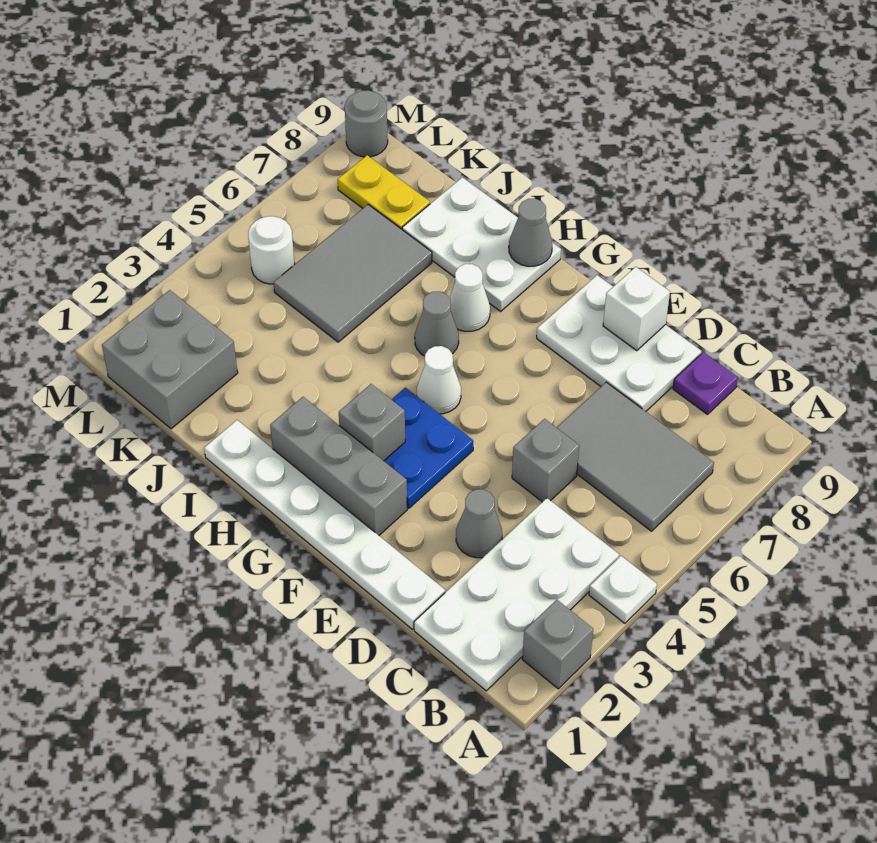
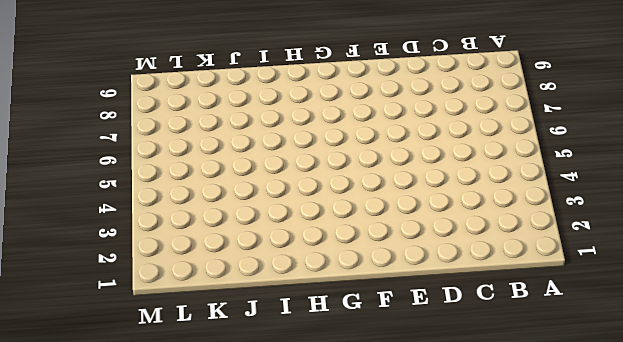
none -> grey 1x1 brick [522,600,593,689]
none -> white 1x1 plate [589,556,657,623]
none -> white 2x4 plate [414,498,619,691]

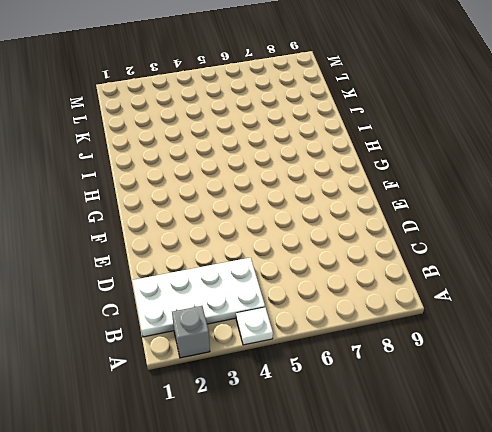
none -> grey 2x3 tile [557,382,714,531]
none -> purple 1x1 plate [673,352,738,414]
none -> white 1x6 plate [204,420,445,629]

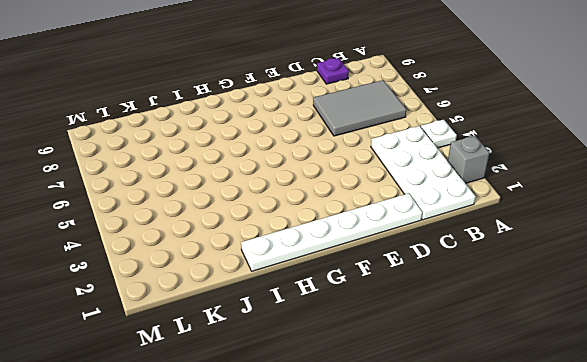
none -> grey 1x1 cone [456,489,502,558]
none -> grey 1x1 brick [512,419,579,502]
none -> white 2x3 plate [537,275,701,411]

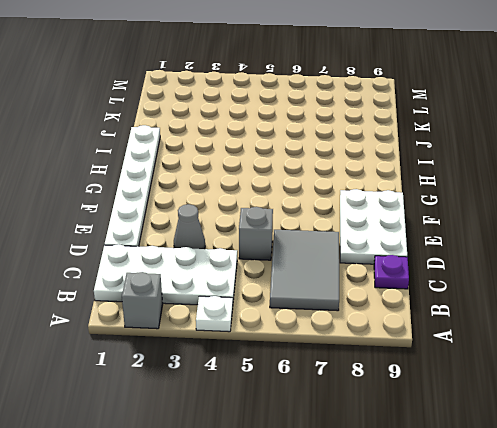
none -> grey 1x3 brick [270,397,407,535]
none -> blue 2x2 plate [384,388,473,508]
none -> white 1x1 cone [417,346,461,414]

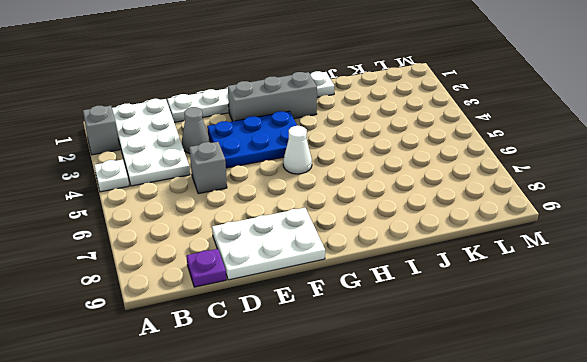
blue 2x3 plate [207,111,297,168] -> blue 2x2 plate [384,388,473,508]
none -> grey 2x3 tile [557,382,714,531]
none -> grey 1x1 cone [415,292,459,356]
none -> white 1x1 cone [450,264,490,331]

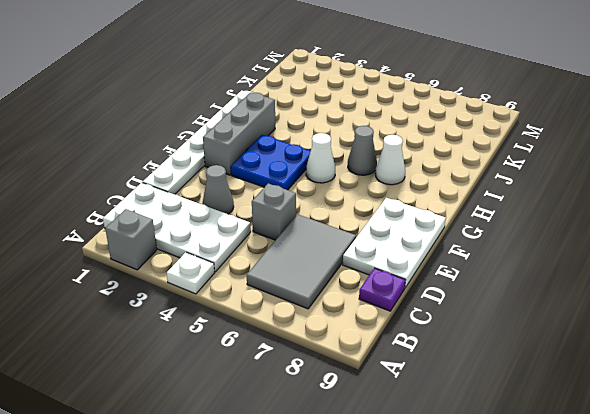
none -> white 2x3 plate [402,177,561,311]
none -> grey 2x3 tile [274,205,432,342]
none -> grey 2x2 brick [102,290,238,429]

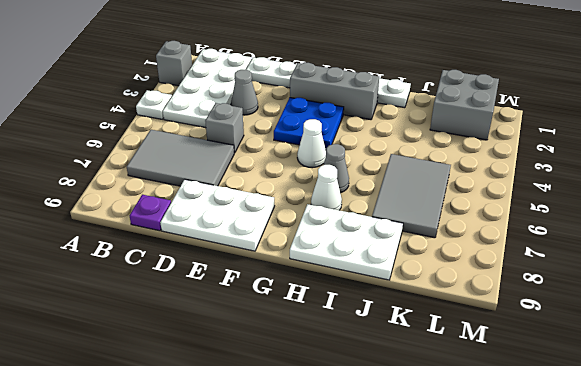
none -> yellow 1x2 plate [338,155,430,229]
none -> white 1x1 round brick [248,216,295,284]
none -> grey 1x1 round brick [345,90,388,157]

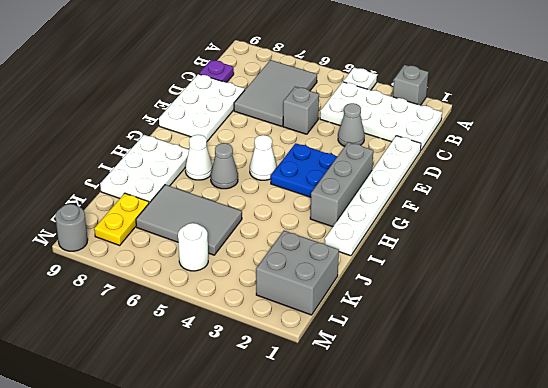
none -> white 1x1 brick [603,267,670,351]
none -> grey 1x1 brick [339,384,405,461]
none -> grey 1x1 cone [509,199,552,266]

